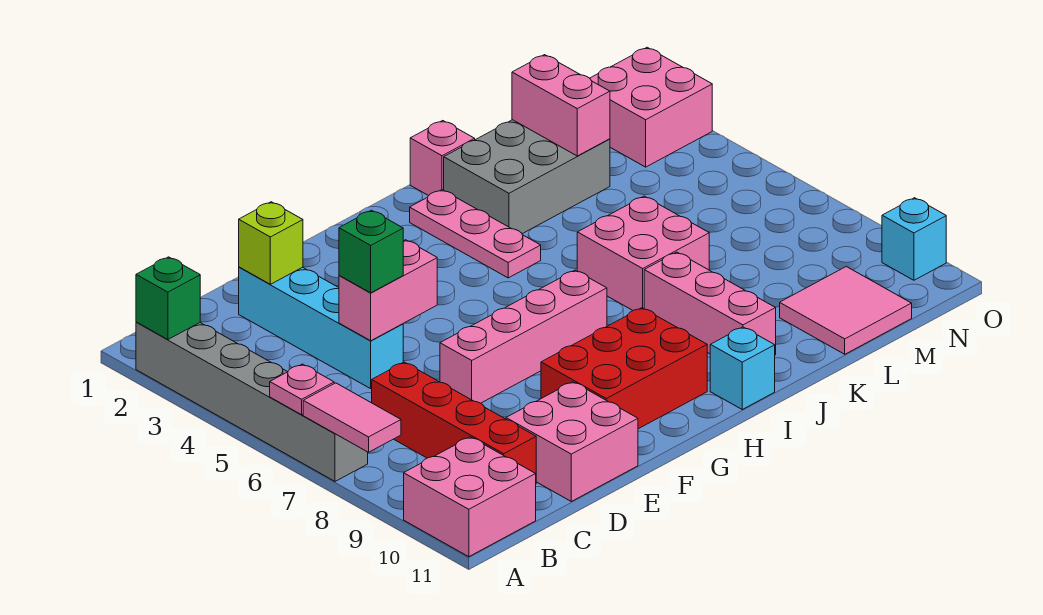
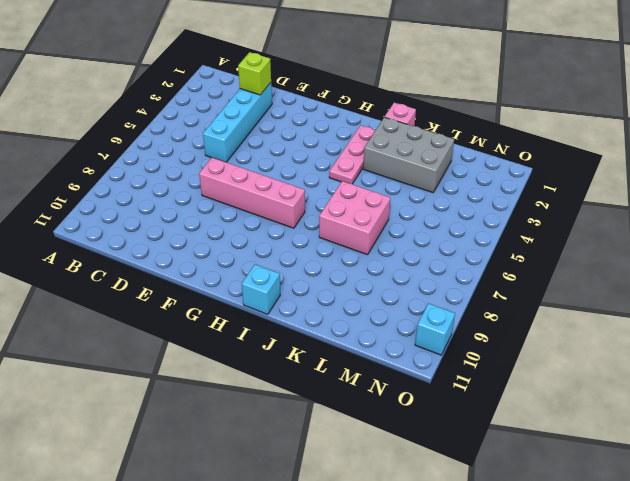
none -> grey 1x6 brick [136,322,368,481]
none -> pink 2x2 brick [404,437,536,557]
none -> red 1x4 brick [372,362,536,474]

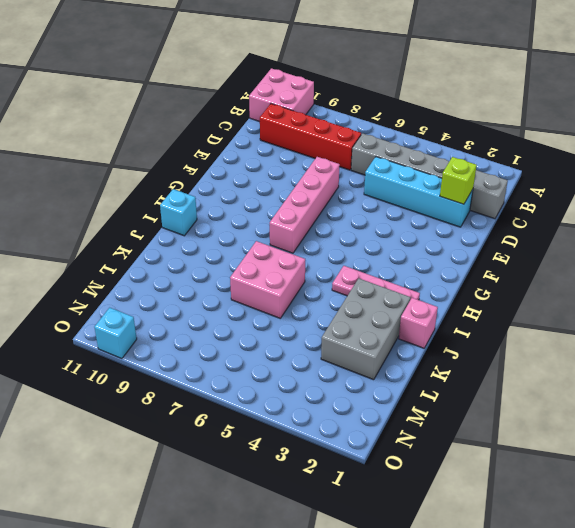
grey 1x6 brick [351,133,508,219] -> grey 1x6 brick moved to [136,322,368,481]
none -> pink 2x2 brick [506,382,638,501]
none -> red 2x3 brick [541,308,707,429]
none -> pink 1x3 brick [644,252,776,355]

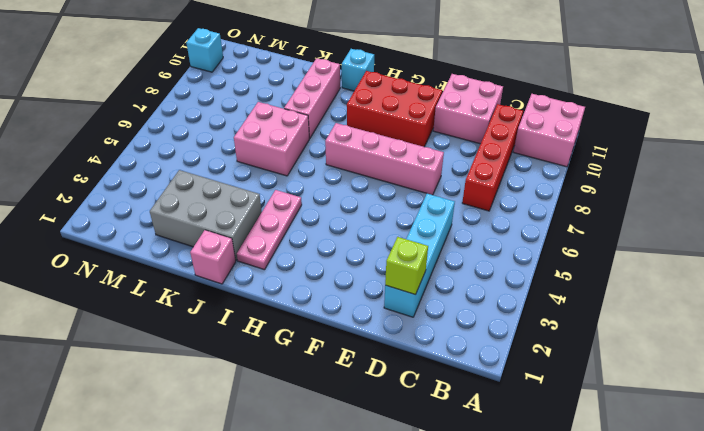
none -> grey 1x6 brick [136,322,368,481]
none -> pink 2x2 tile [780,267,912,354]
none -> pink 2x2 brick [590,47,712,167]

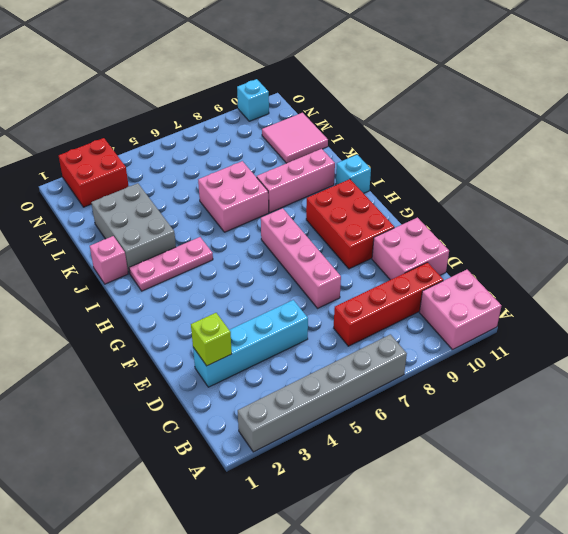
red 2x2 brick [59,138,128,207] -> pink 2x2 brick [590,47,712,167]
none -> green 1x1 brick [136,257,200,339]
none -> pink 1x1 plate [270,364,334,415]
none -> pink 1x2 tile [303,383,401,452]

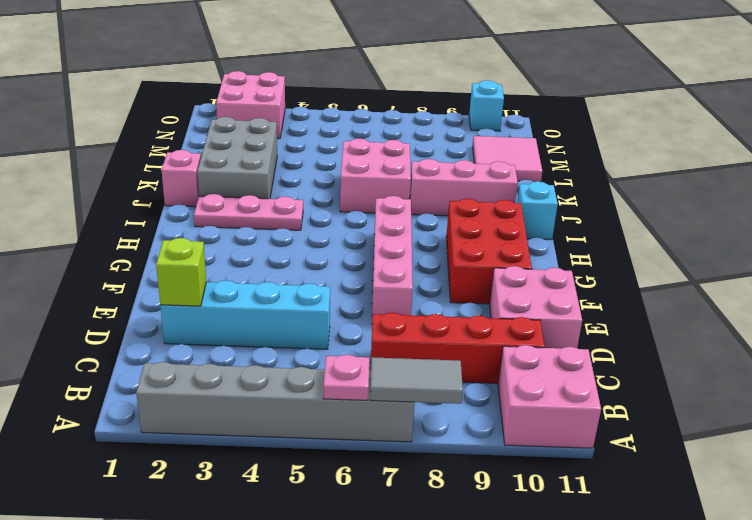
grey 1x2 tile [370,357,463,404] -> pink 1x2 tile [303,383,401,452]
none -> green 1x1 brick [136,257,200,339]
none -> pink 1x2 brick [339,240,437,341]
none -> pink 1x2 brick [512,55,610,156]

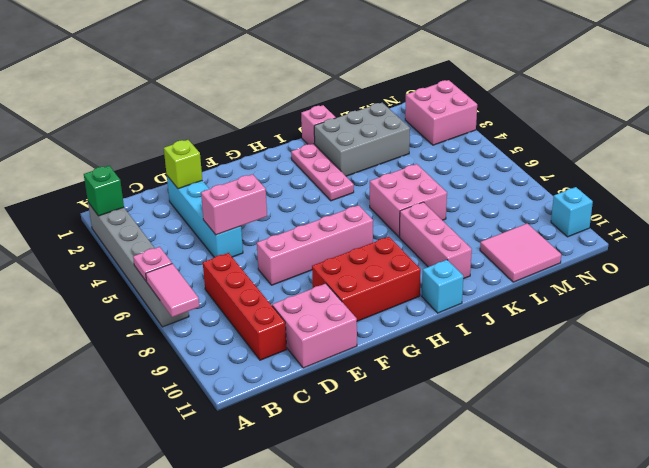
none -> pink 2x2 brick [404,437,536,557]
none -> pink 1x2 brick [512,55,610,156]
none -> green 1x1 brick [339,210,403,293]

